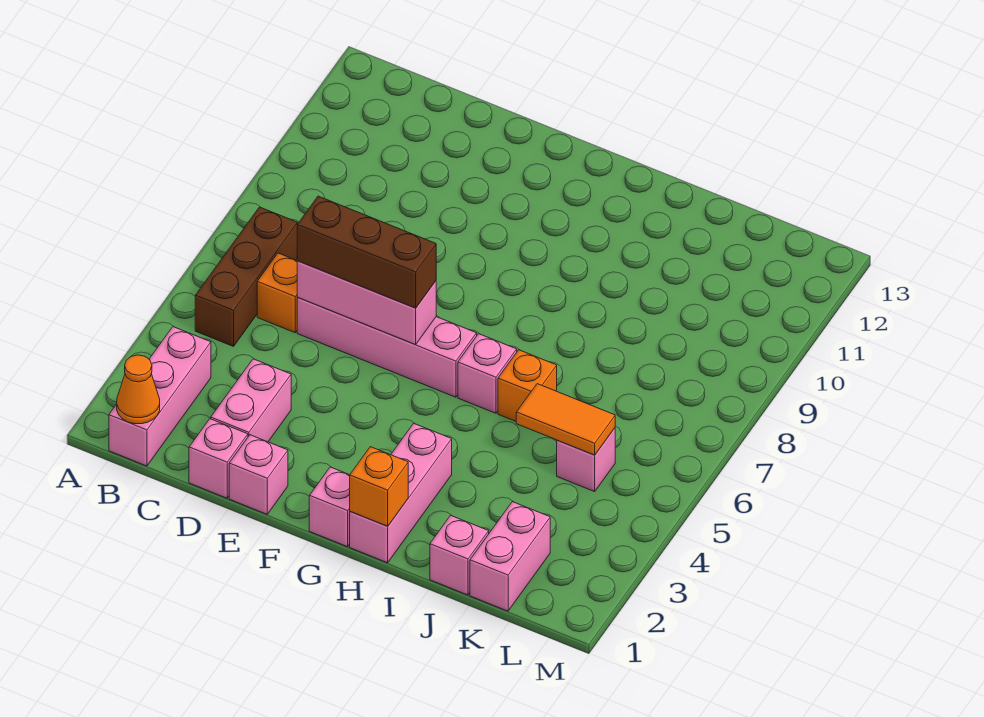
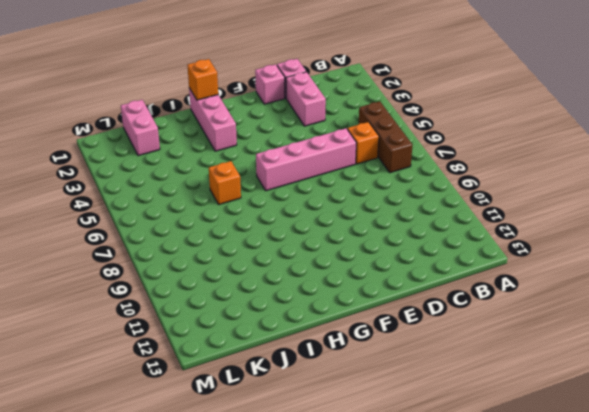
none -> pink 1x3 brick [109,327,211,466]
none -> pink 1x1 brick [309,467,350,547]
none -> pink 1x1 brick [458,334,517,413]

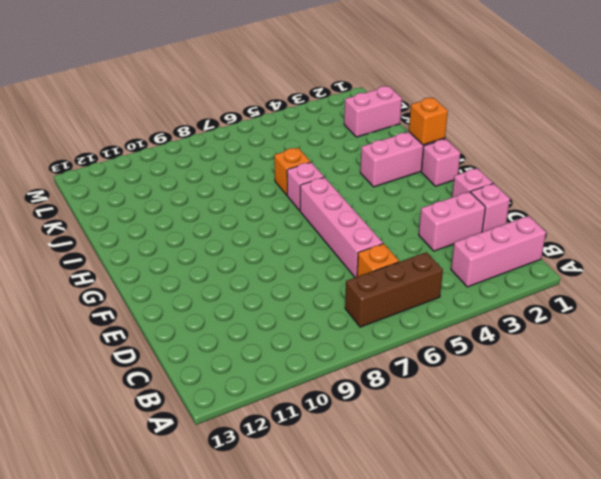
none -> pink 1x1 brick [430,515,489,595]
none -> pink 1x1 brick [557,428,615,492]
none -> orange 1x1 cone [117,355,160,424]

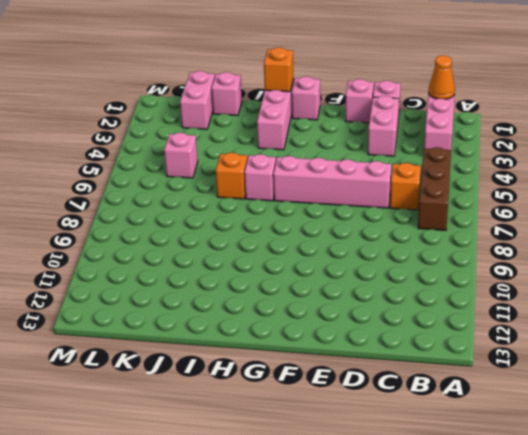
none -> pink 1x3 brick [297,261,436,345]
none -> orange 1x2 tile [516,384,615,455]
none -> brown 1x3 brick [297,196,436,308]

